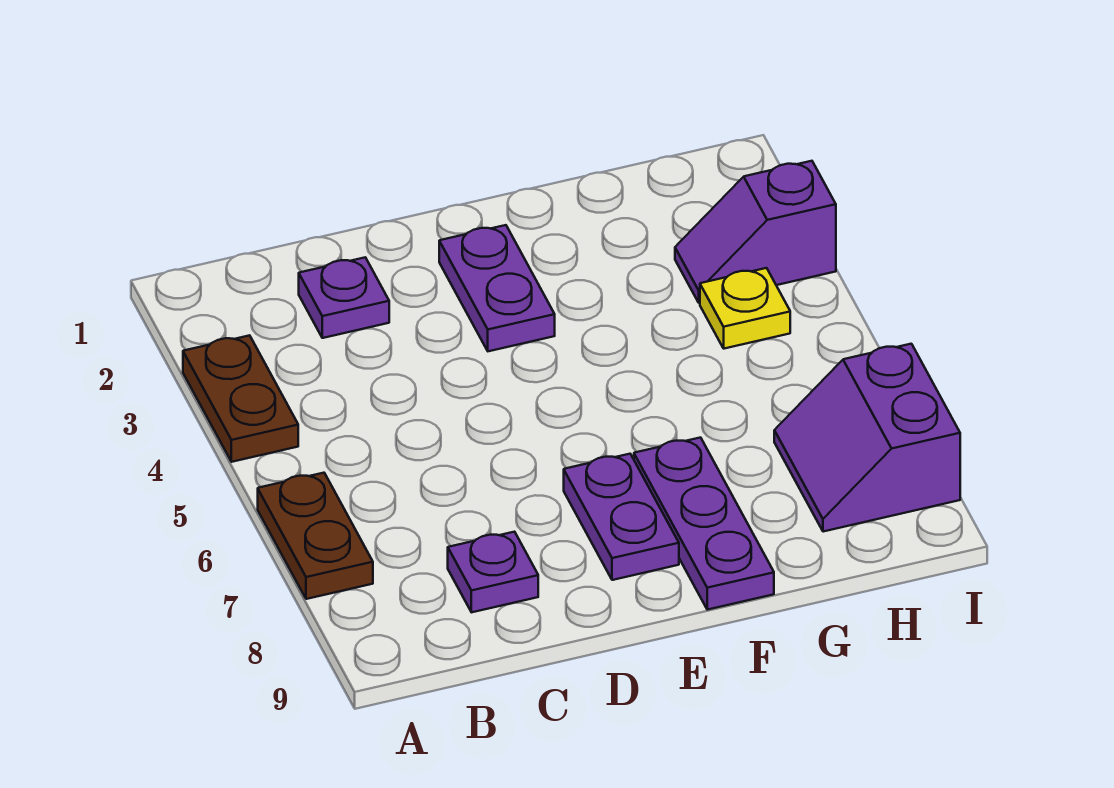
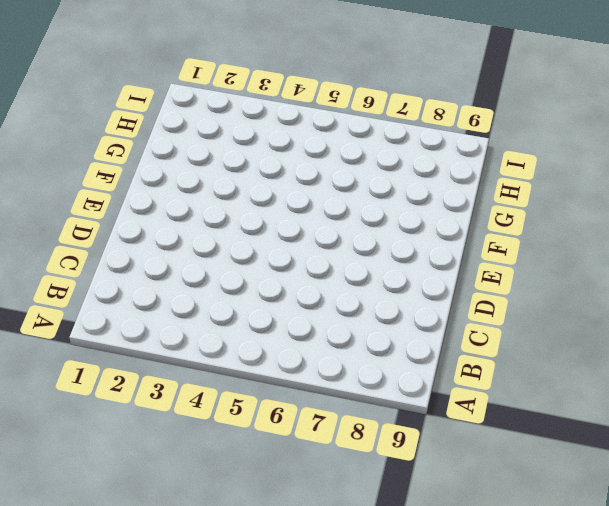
none -> brown 1x2 plate [183,335,298,462]
none -> brown 1x2 plate [258,473,373,599]

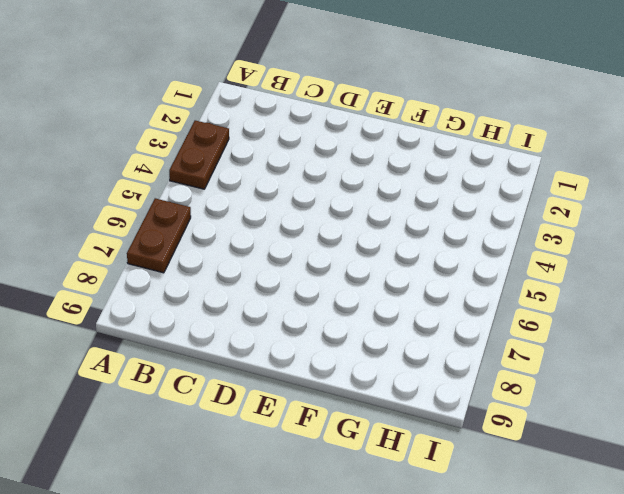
none -> purple 1x1 plate [299,257,389,338]
none -> purple 1x1 plate [448,532,538,612]

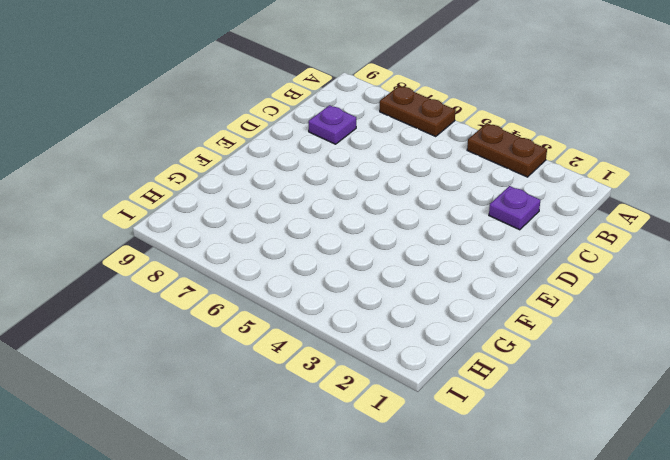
none -> purple 1x2 plate [439,225,555,351]
none -> purple 1x2 plate [564,454,679,580]

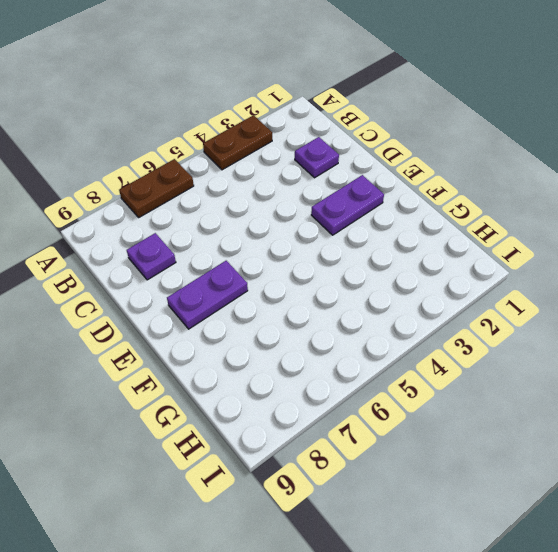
none -> purple 1x3 plate [634,438,774,610]
none -> purple 1x2 slope [675,161,836,303]

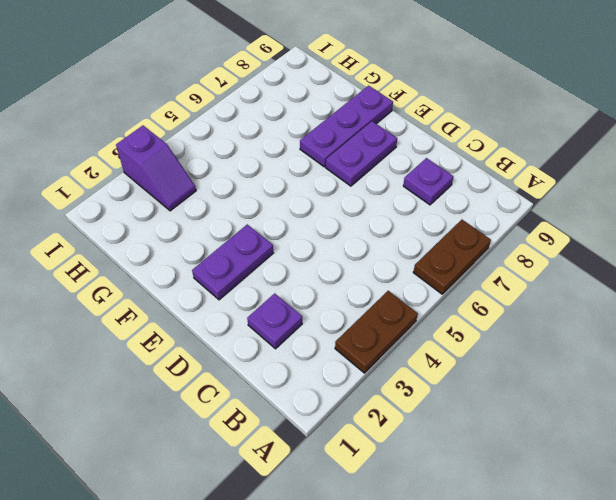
none -> yellow 1x1 plate [700,268,790,349]
none -> purple 2x2 slope [774,344,960,532]

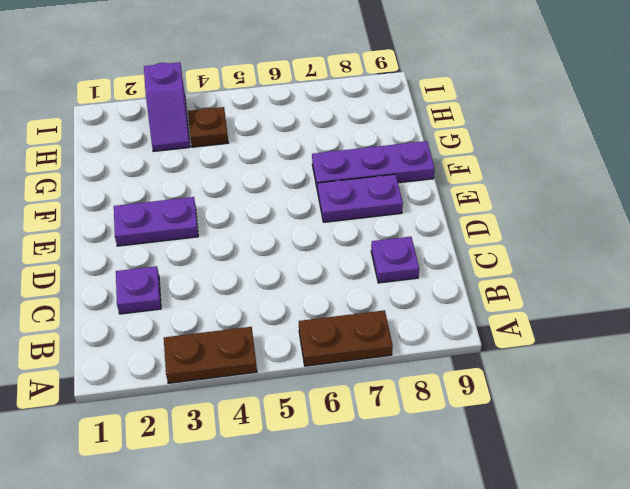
brown 1x1 plate [188,107,228,147] -> yellow 1x1 plate [700,268,790,349]
none -> purple 2x2 slope [774,344,960,532]

